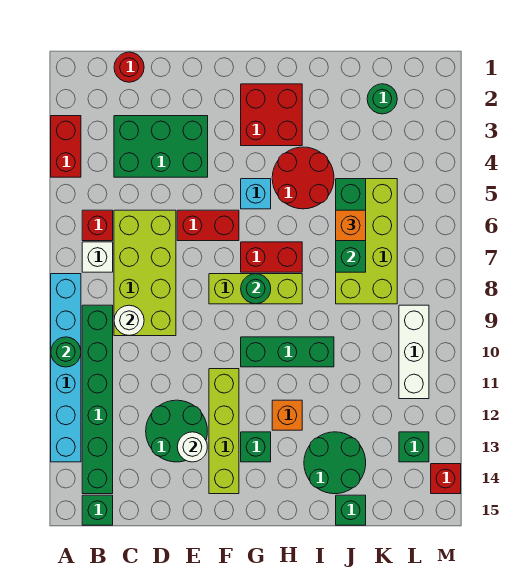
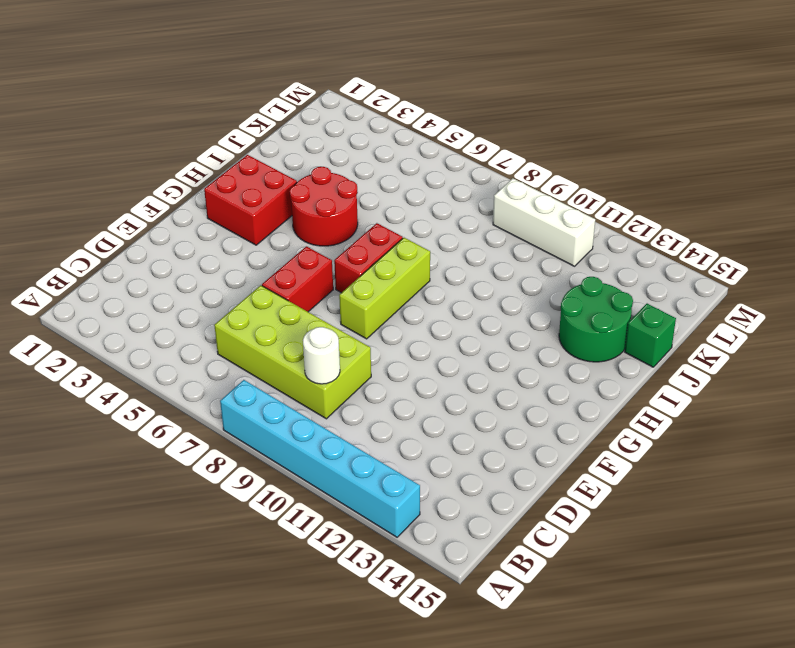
none -> red 1x2 brick [51,116,81,177]
none -> red 1x1 brick [82,210,113,241]
none -> white 1x1 brick [82,242,113,272]
none -> green 1x6 brick [82,305,113,494]

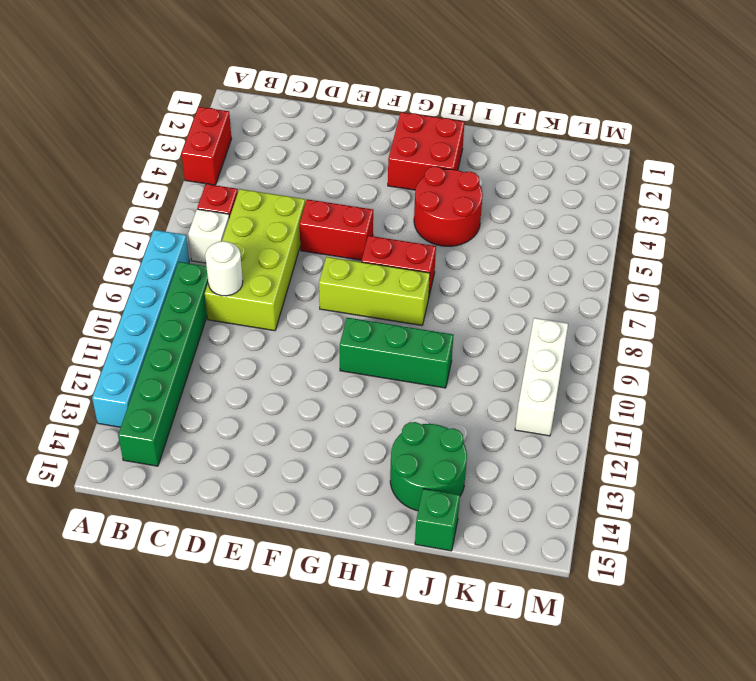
none -> green 1x1 brick [82,495,113,525]
none -> red 1x1 round brick [114,52,144,82]
none -> green 2x3 brick [114,116,208,177]
none -> green 2x2 round brick [146,400,207,462]

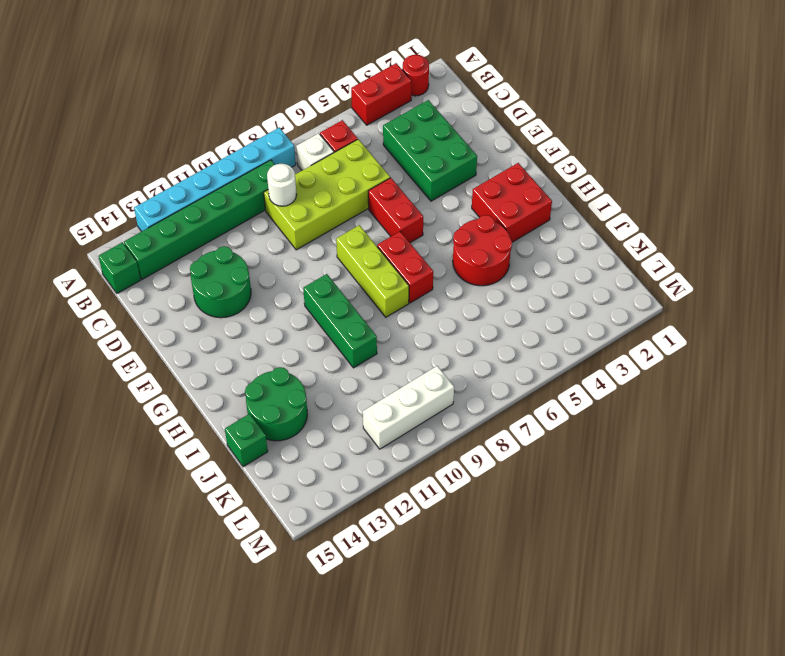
red 1x1 round brick [403,55,429,96] -> red 1x1 round brick moved to [114,52,144,82]
none -> lime 1x4 brick [209,369,239,494]
none -> cyan 1x1 brick [241,179,271,209]
none -> green 1x1 brick [241,432,271,462]
none -> orange 1x1 brick [272,400,302,430]

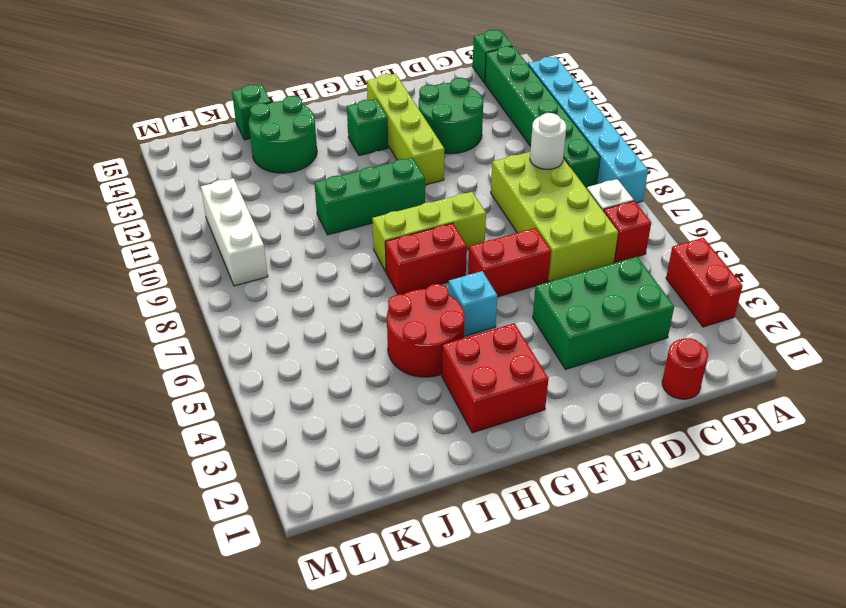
none -> orange 1x1 brick [272,400,302,430]
none -> lime 2x4 brick [336,179,397,304]
none -> green 1x1 round brick [367,84,397,114]
none -> green 1x1 brick [399,432,429,462]

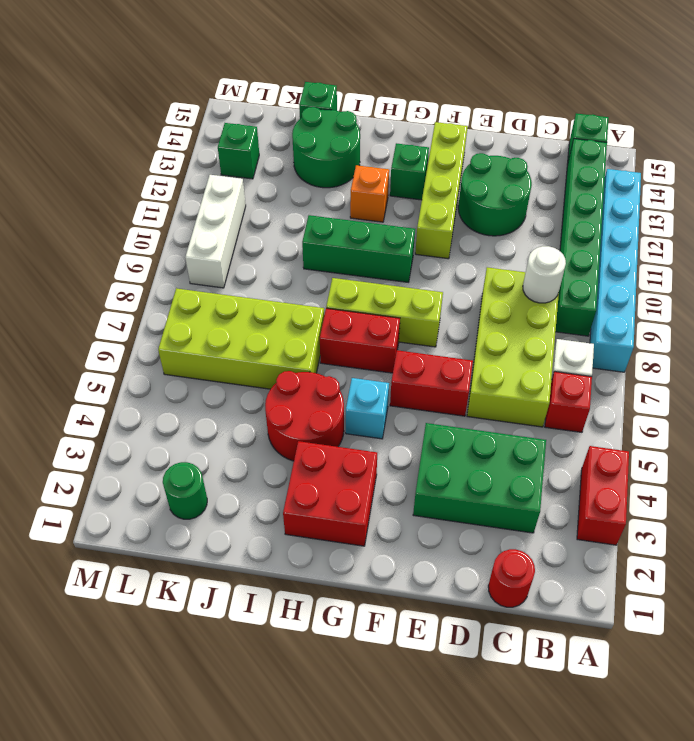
lime 2x4 brick [158,288,324,389] -> lime 2x4 brick turned to [336,179,397,304]
none -> red 1x1 brick [431,464,461,494]
none -> green 1x1 round brick [51,337,81,367]
none -> white 1x1 round brick [177,432,207,462]
none -> green 1x1 round brick [241,274,271,304]

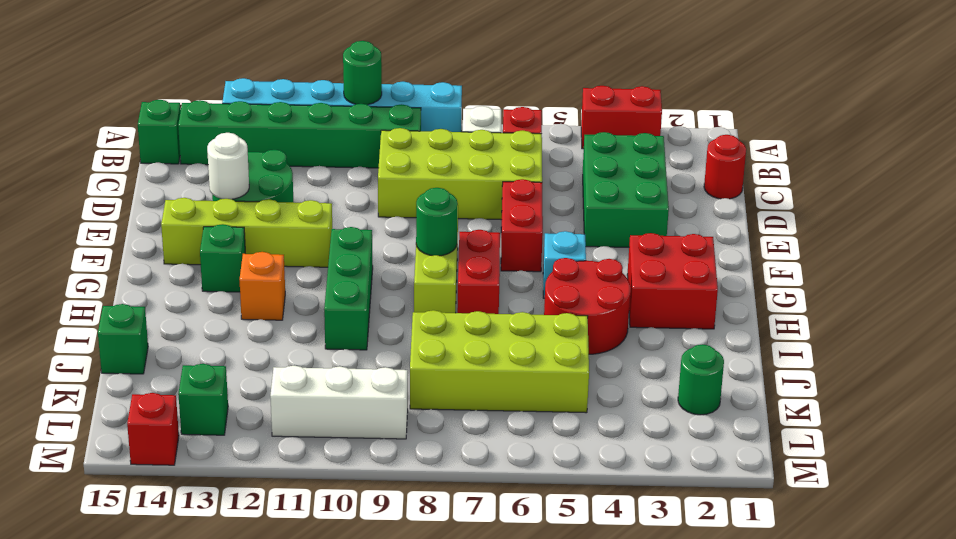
none -> green 2x2 round brick [304,432,366,494]
none -> white 1x1 round brick [114,305,144,336]
none -> green 1x3 brick [336,179,366,272]
none -> orange 1x1 brick [336,210,366,241]

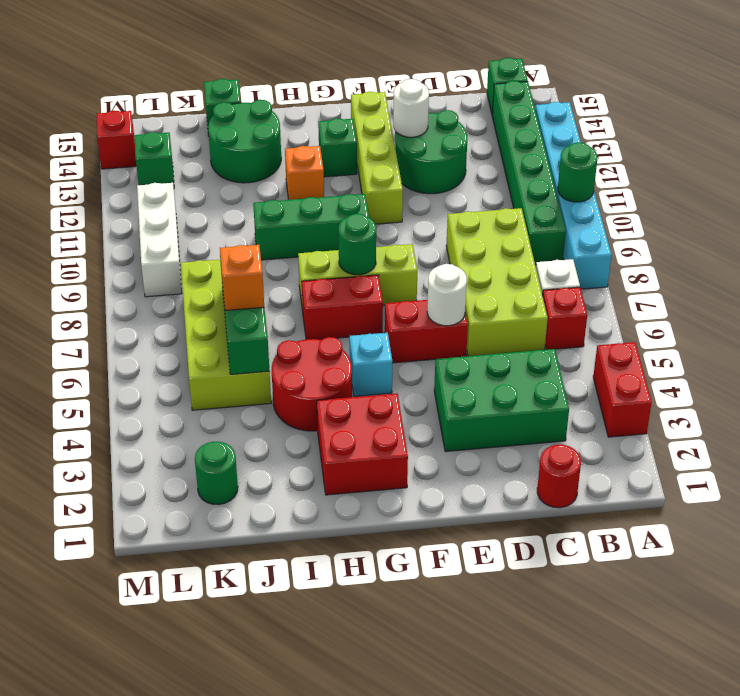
white 1x1 round brick [427,264,467,326] -> white 1x1 round brick moved to [114,305,144,336]

